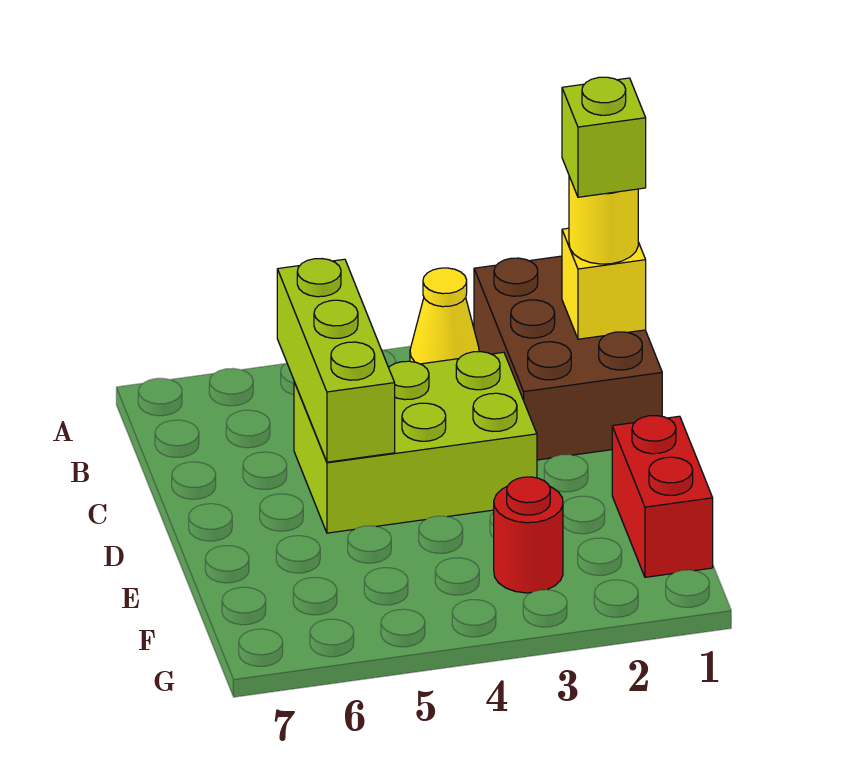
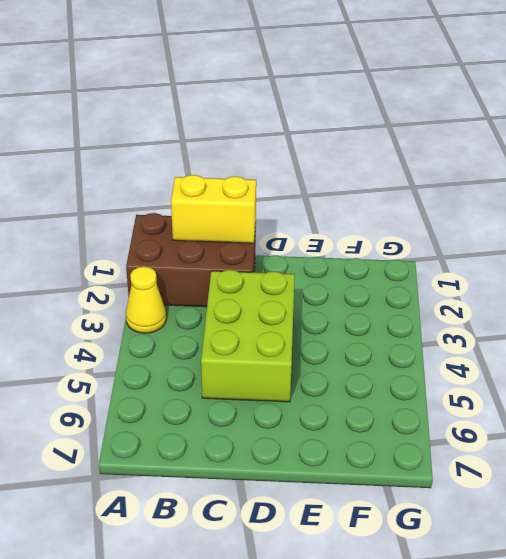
yellow 1x2 brick [171,175,256,243] -> yellow 1x1 brick [562,228,646,339]
none -> red 1x2 brick [612,416,713,577]
none -> red 1x1 round brick [494,477,563,593]

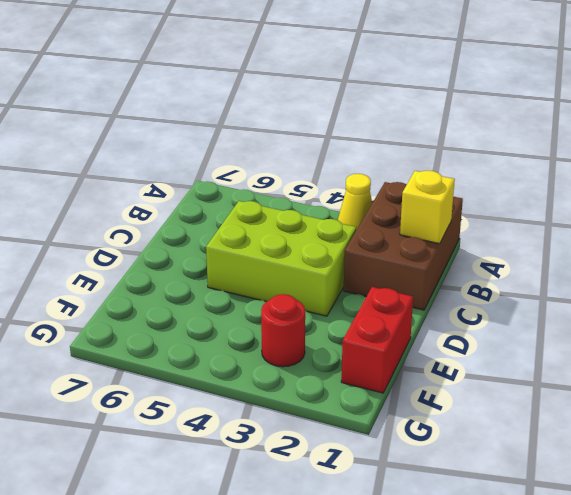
none -> lime 1x3 brick [277,259,395,462]
none -> yellow 1x1 round brick [569,176,638,264]

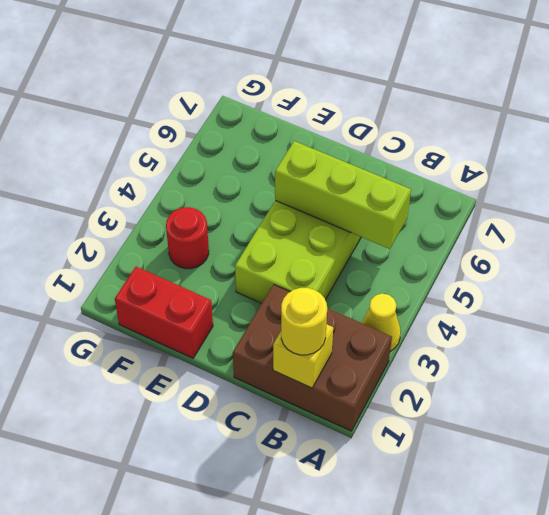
none -> lime 1x1 brick [562,77,646,197]

